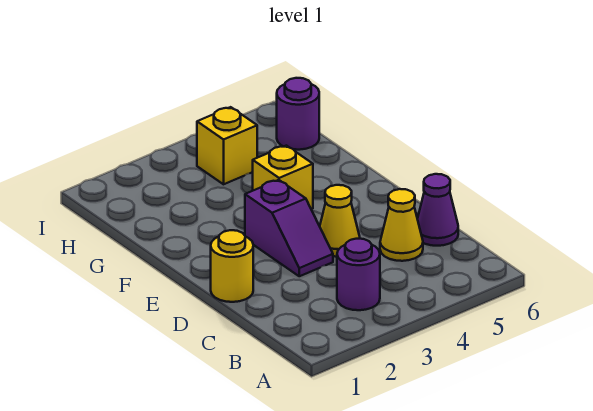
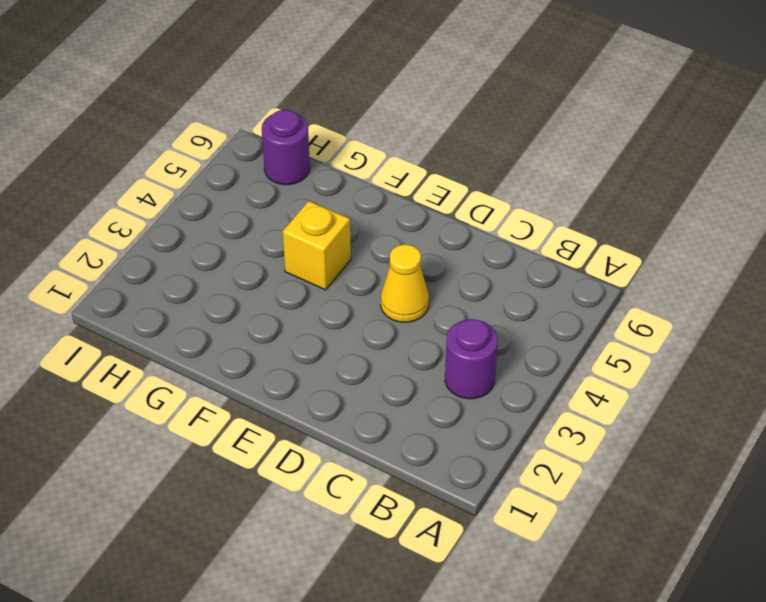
none -> yellow 1x1 cone [380,189,423,261]
none -> purple 1x1 cone [418,174,458,246]

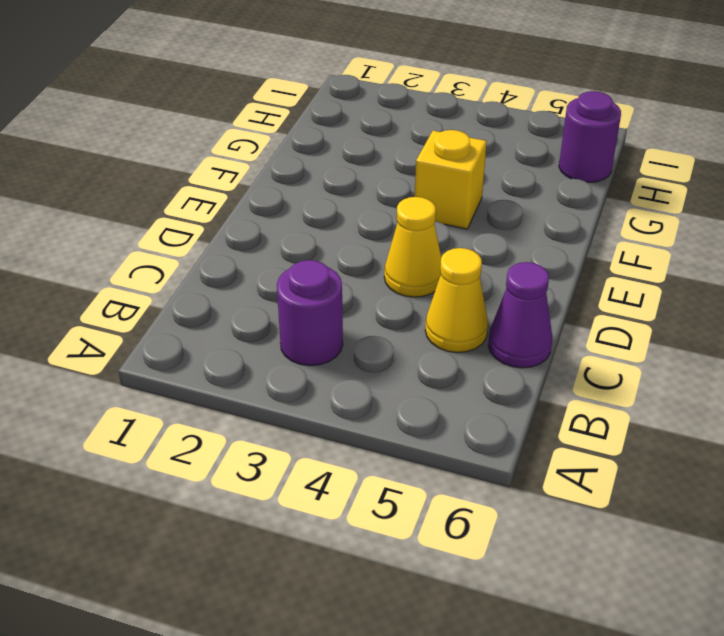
none -> yellow 1x1 round brick [211,230,253,302]
none -> purple 1x2 slope [245,180,333,276]

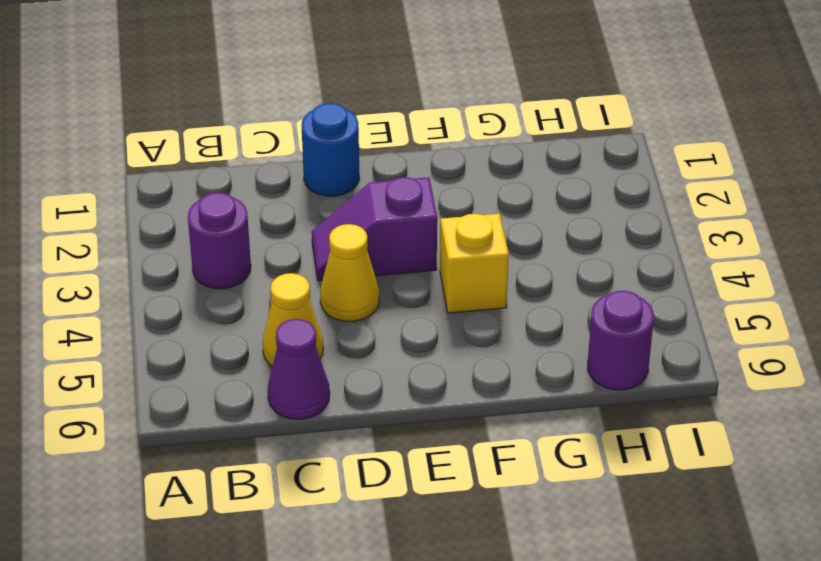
blue 1x1 round brick [302,103,359,196] -> yellow 1x1 round brick [211,230,253,302]
none -> yellow 1x1 brick [197,107,257,184]

